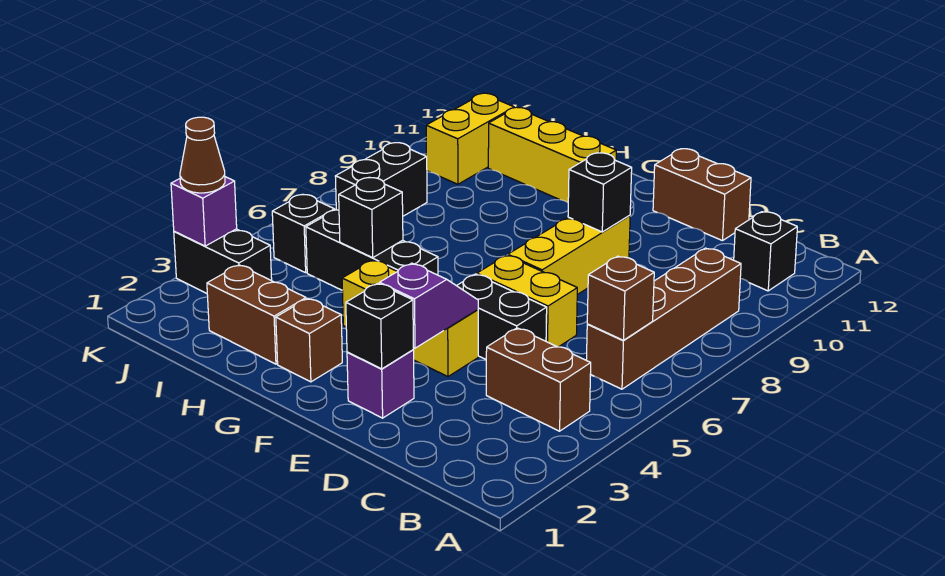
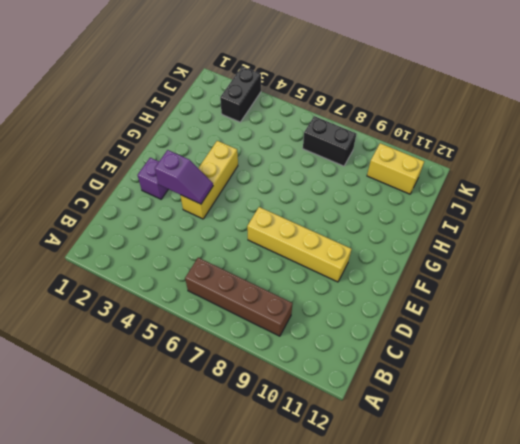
yellow 1x4 brick [247,207,351,282] -> yellow 1x3 brick [508,215,630,295]
none -> brown 1x2 brick [486,328,591,431]
none -> black 1x1 brick [734,212,797,291]
none -> black 1x2 brick [457,274,547,359]

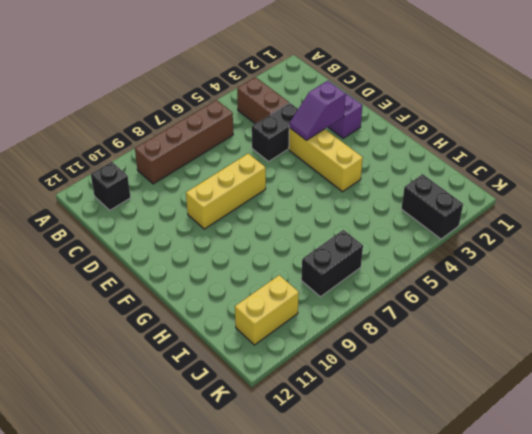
black 1x2 brick [252,103,298,161] -> black 1x2 brick turned to [457,274,547,359]
none -> yellow 1x2 brick [477,255,577,347]
none -> brown 1x2 brick [653,149,751,241]
none -> brown 1x1 brick [276,298,342,382]

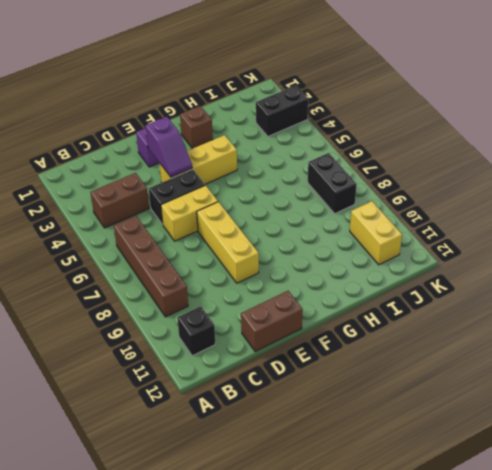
none -> black 1x3 brick [306,210,438,290]
none -> yellow 1x3 brick [488,107,616,202]
none -> brown 1x2 brick [207,265,306,364]

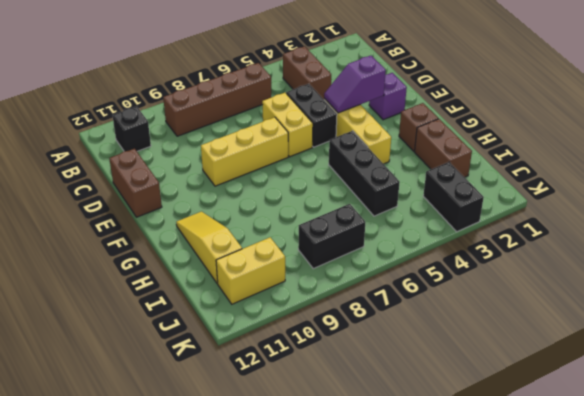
yellow 1x3 slope [176,212,242,284] -> yellow 1x3 brick [488,107,616,202]
none -> black 1x1 brick [272,194,335,273]
none -> brown 1x1 brick [587,256,654,340]
none -> black 1x1 brick [346,284,414,369]

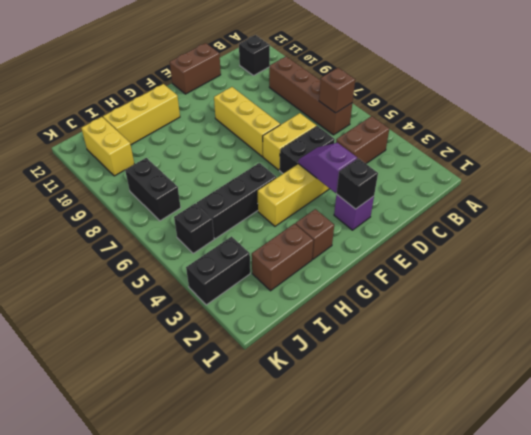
none -> black 1x1 brick [568,153,632,232]
none -> black 1x1 brick [339,177,403,258]
none -> purple 1x1 brick [171,177,237,246]

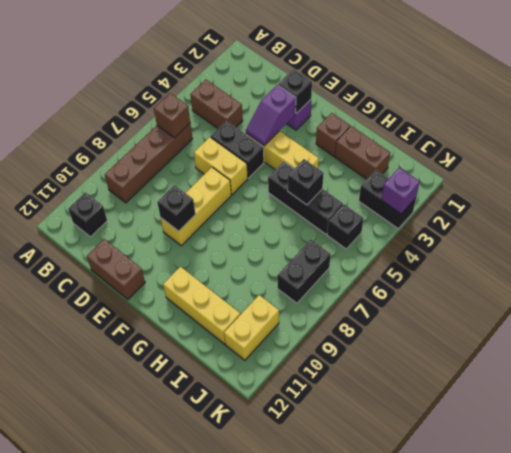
none -> brown 1x1 cone [180,117,225,193]

